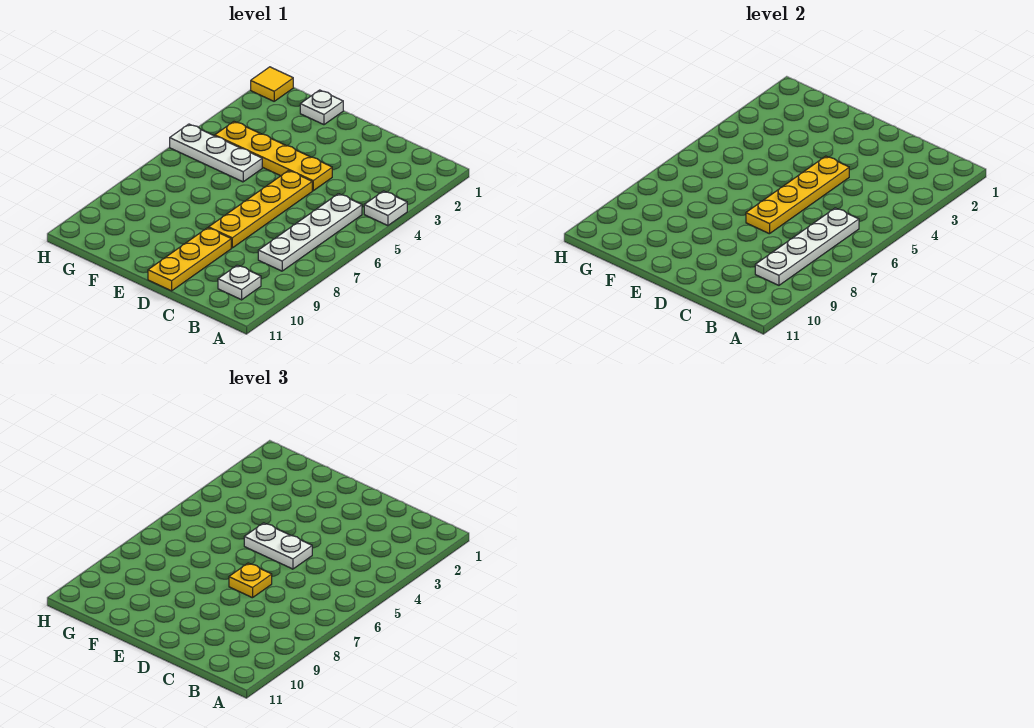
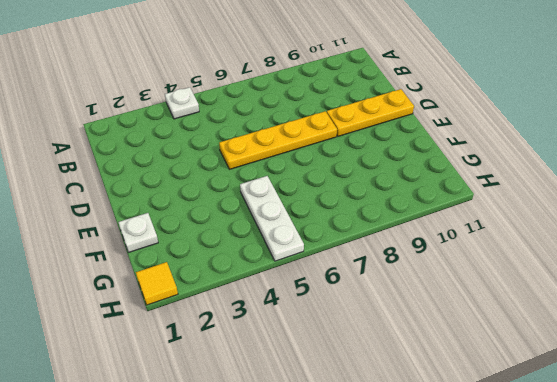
none -> white 1x4 plate [258,194,362,271]
none -> white 1x1 plate [218,265,261,300]
none -> yellow 1x4 plate [215,122,332,191]

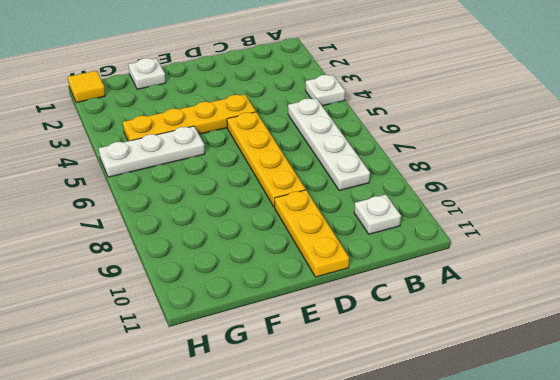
none -> white 1x4 plate [755,208,859,285]
none -> yellow 1x4 plate [746,156,849,234]
none -> white 1x2 plate [244,523,312,569]

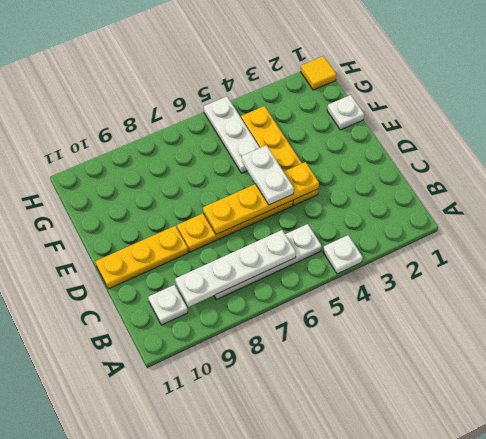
none -> yellow 1x1 plate [229,563,272,598]

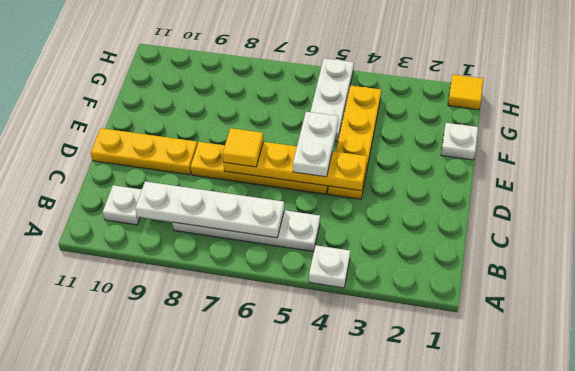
yellow 1x1 tile [223,128,263,167] -> yellow 1x1 plate [229,563,272,598]

